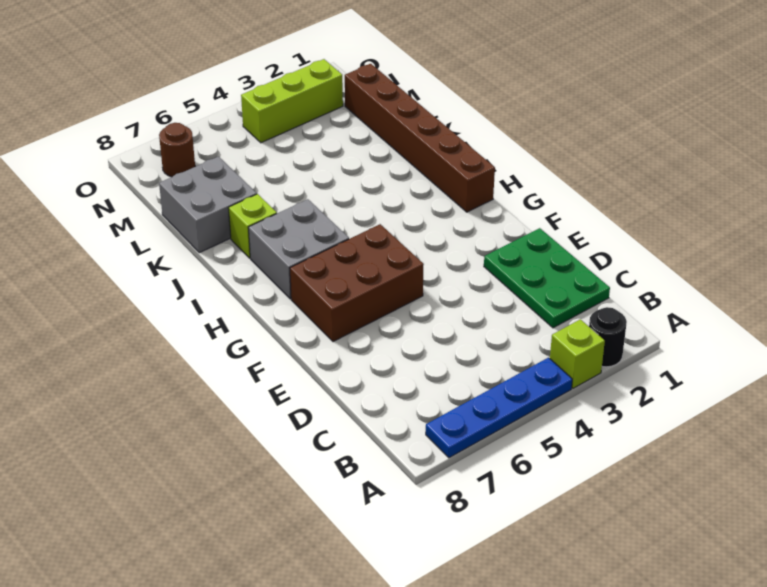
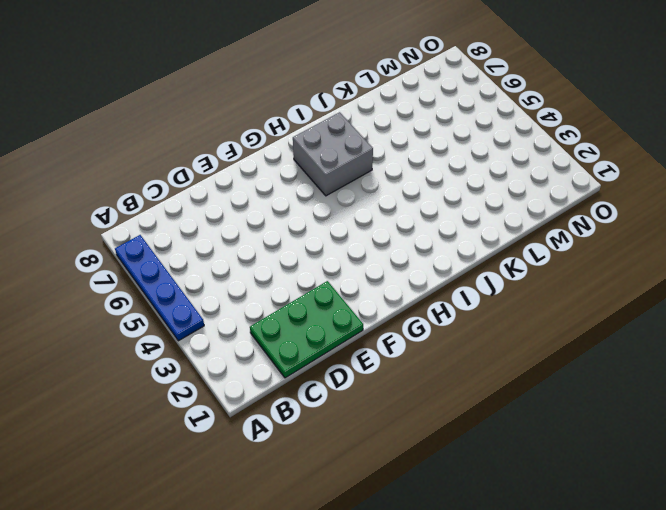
none -> black 1x1 round brick [589,307,627,367]
none -> lime 1x1 brick [550,319,605,388]

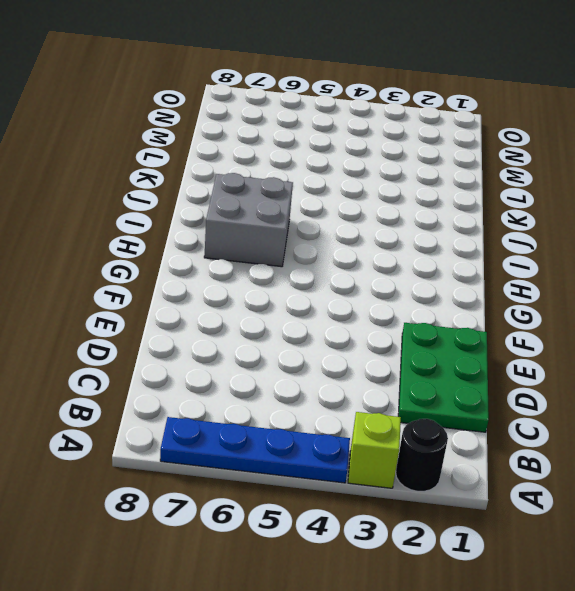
none -> brown 2x3 brick [290,224,424,342]
none -> brown 1x6 brick [345,64,495,212]

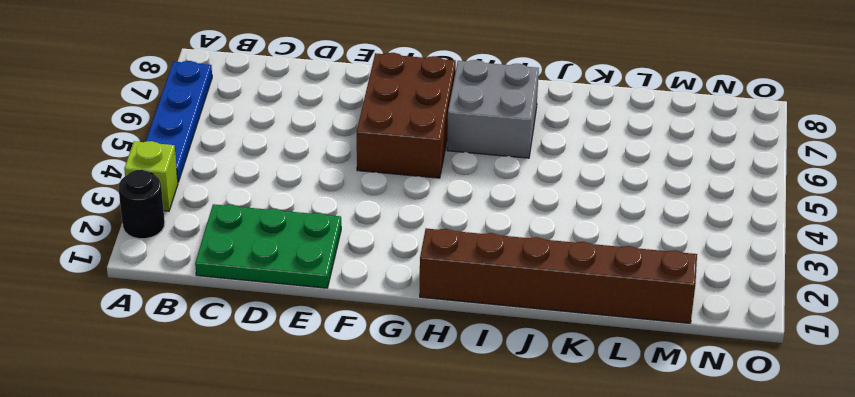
none -> lime 1x1 brick [229,194,277,258]
none -> grey 2x2 brick [159,157,257,253]

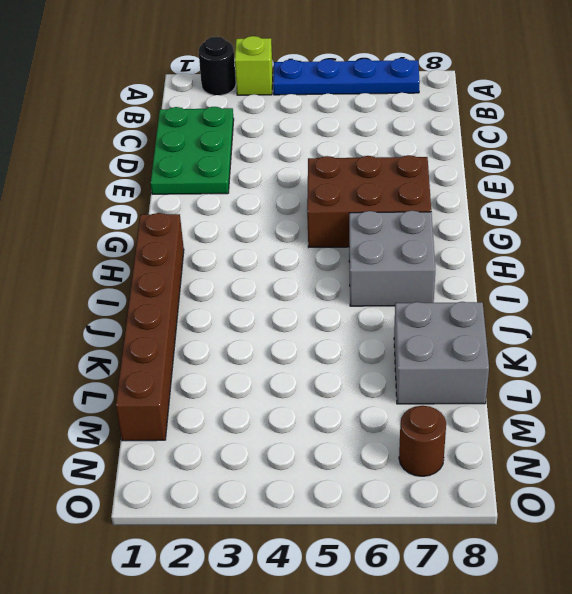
none -> lime 1x1 brick [229,194,277,258]
none -> lime 1x3 brick [241,59,343,143]

